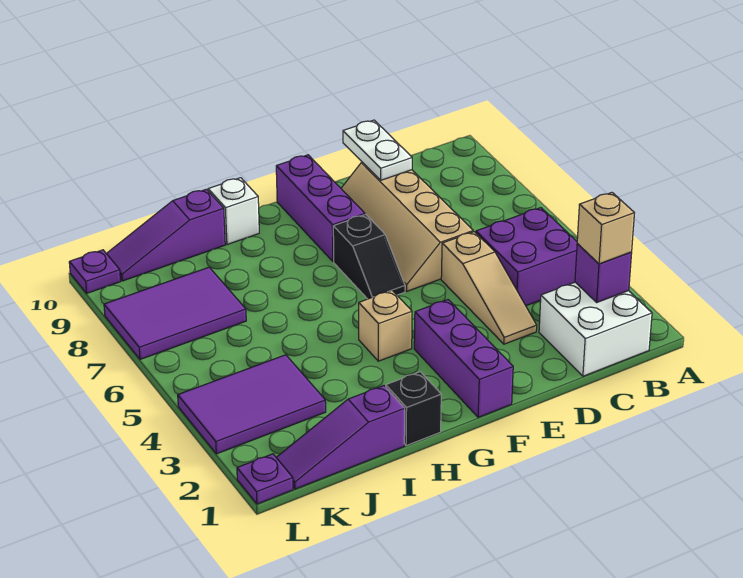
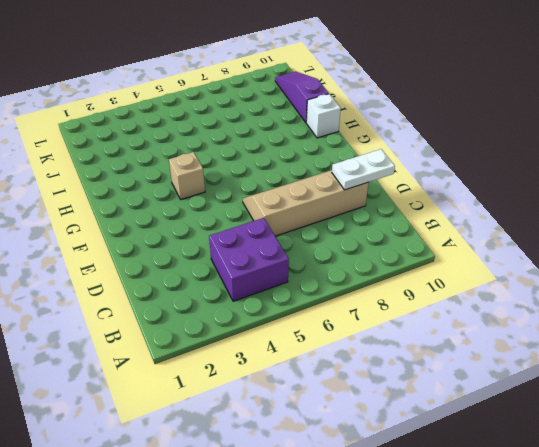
none -> white 2x2 brick [539,282,652,376]
none -> tan 1x3 slope [441,232,537,344]
none -> purple 1x3 brick [414,300,513,417]

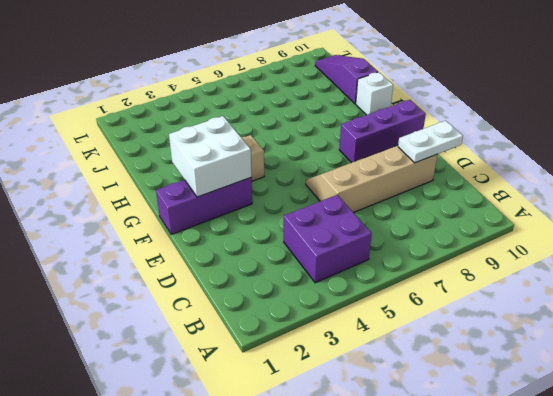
white 2x2 brick [169,116,252,197] -> white 2x2 brick moved to [539,282,652,376]
none -> tan 1x3 slope [441,232,537,344]
none -> black 1x2 slope [333,215,405,299]
none -> black 1x1 brick [386,372,441,446]

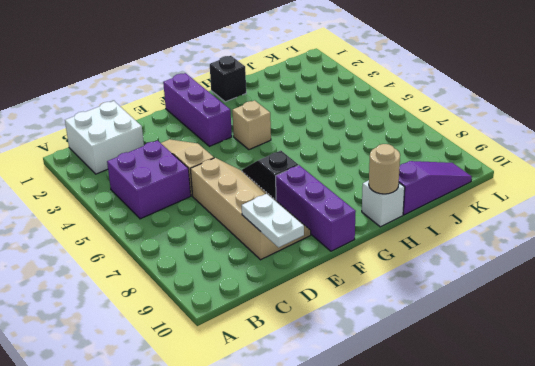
tan 1x1 round brick [369,144,400,194] -> none
none -> purple 1x3 slope [276,386,405,489]
none -> purple 2x3 tile [178,355,326,454]
none -> purple 2x3 tile [104,267,246,359]

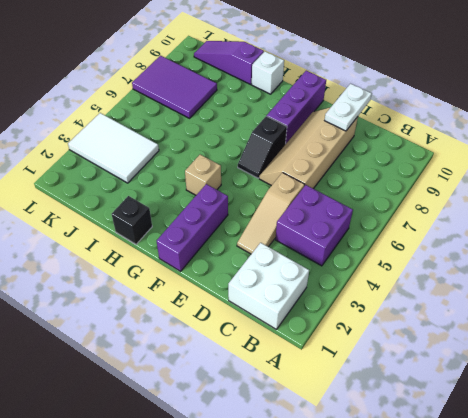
white 2x3 tile [68,113,159,183] -> purple 2x3 tile [178,355,326,454]
none -> purple 1x3 slope [276,386,405,489]
none -> purple 1x1 plate [237,454,293,504]
none -> purple 1x1 plate [69,250,121,293]

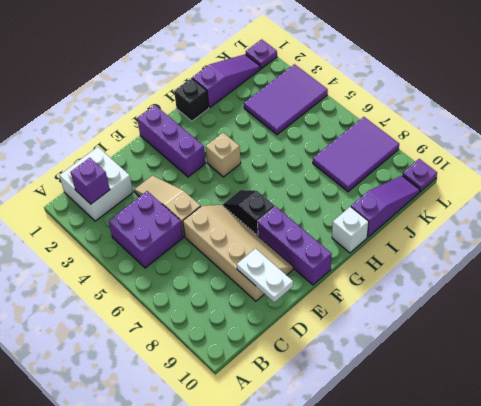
none -> tan 1x1 brick [577,193,634,264]

